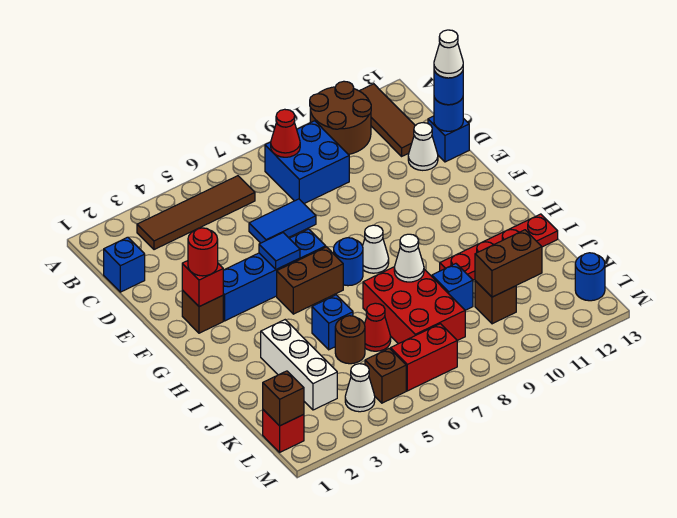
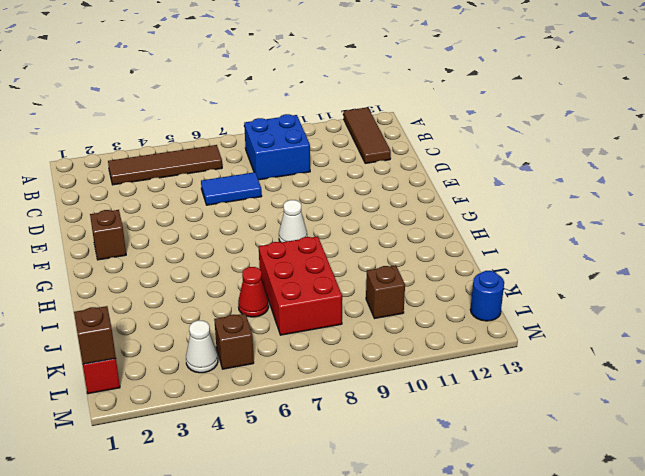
none -> brown 2x2 round brick [310,81,371,155]
none -> blue 1x1 brick [104,237,145,292]
none -> white 1x1 cone [408,123,438,170]
none -> blue 1x1 brick [428,116,469,162]

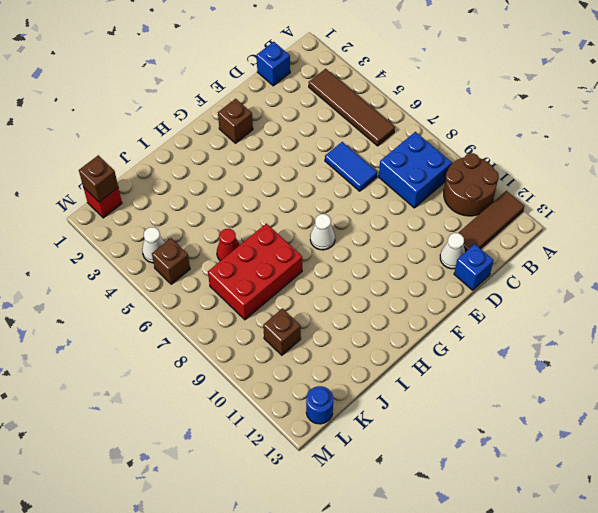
none -> blue 1x4 brick [223,229,326,321]
none -> brown 1x2 brick [277,247,343,314]
none -> blue 1x1 round brick [334,238,363,286]
none -> white 1x3 brick [261,320,337,410]

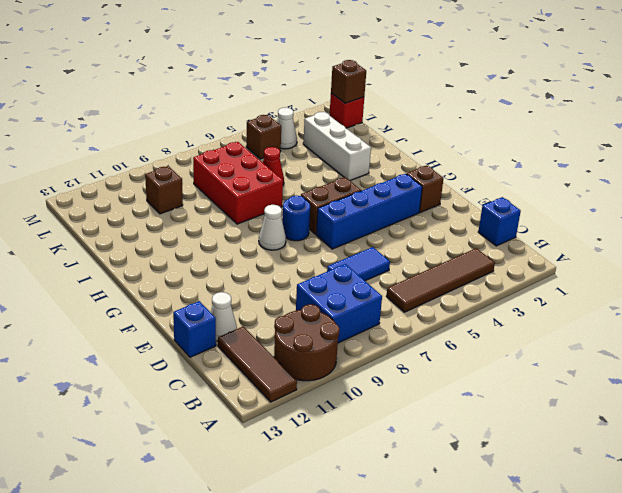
none -> blue 1x1 brick [312,295,353,350]
none -> red 1x4 plate [440,214,558,280]
none -> brown 1x1 round brick [335,316,365,364]
none -> blue 1x1 brick [432,264,473,310]

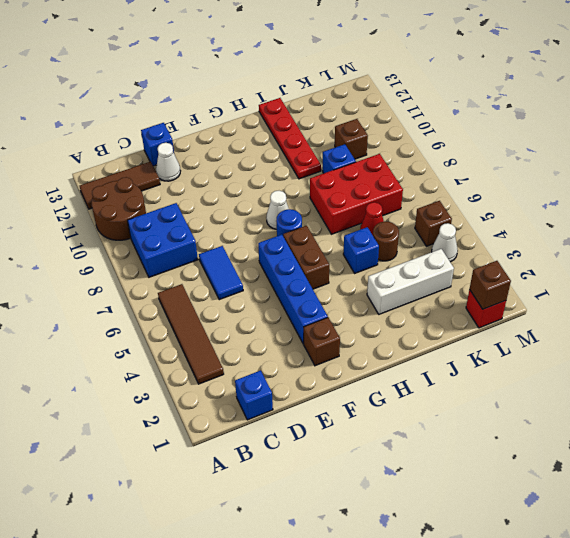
none -> red 1x2 brick [391,324,457,391]
none -> blue 1x1 round brick [575,253,605,301]
none -> red 1x1 cone [271,109,300,157]
none -> blue 1x1 round brick [434,98,463,131]

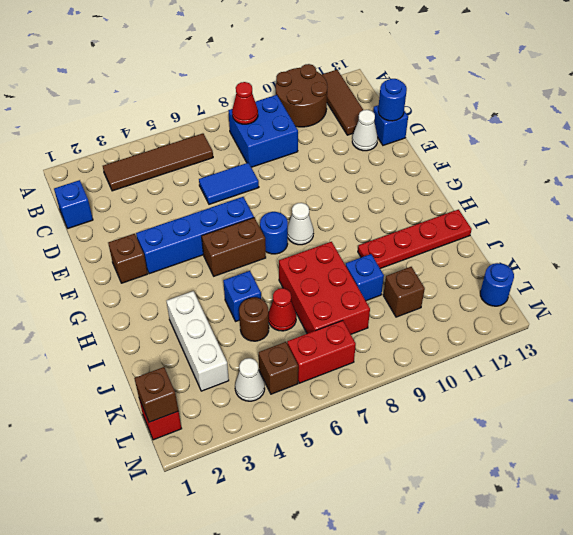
none -> red 1x1 brick [182,261,223,307]
none -> blue 1x1 tile [259,233,300,269]
none -> white 1x1 cone [394,234,424,282]
none -> brown 1x2 brick [475,230,542,297]

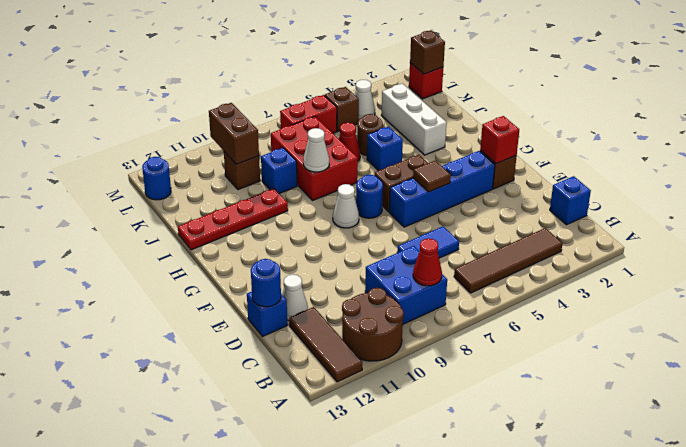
brown 1x1 tile [413,161,451,192] -> blue 1x1 tile [259,233,300,269]
brown 1x2 brick [209,103,259,164] -> brown 1x2 brick turned to [475,230,542,297]
none -> blue 1x1 round brick [434,71,463,105]
none -> red 1x1 round brick [188,228,218,276]
none -> white 1x1 cone [434,30,463,78]

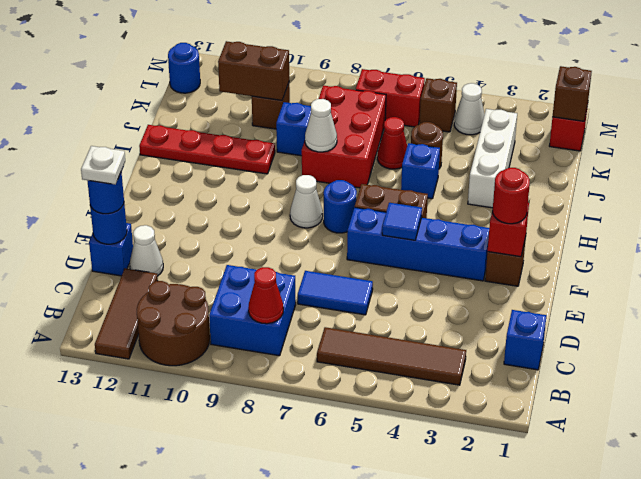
white 1x1 plate [81,146,125,185] -> white 1x1 cone [434,30,463,78]

